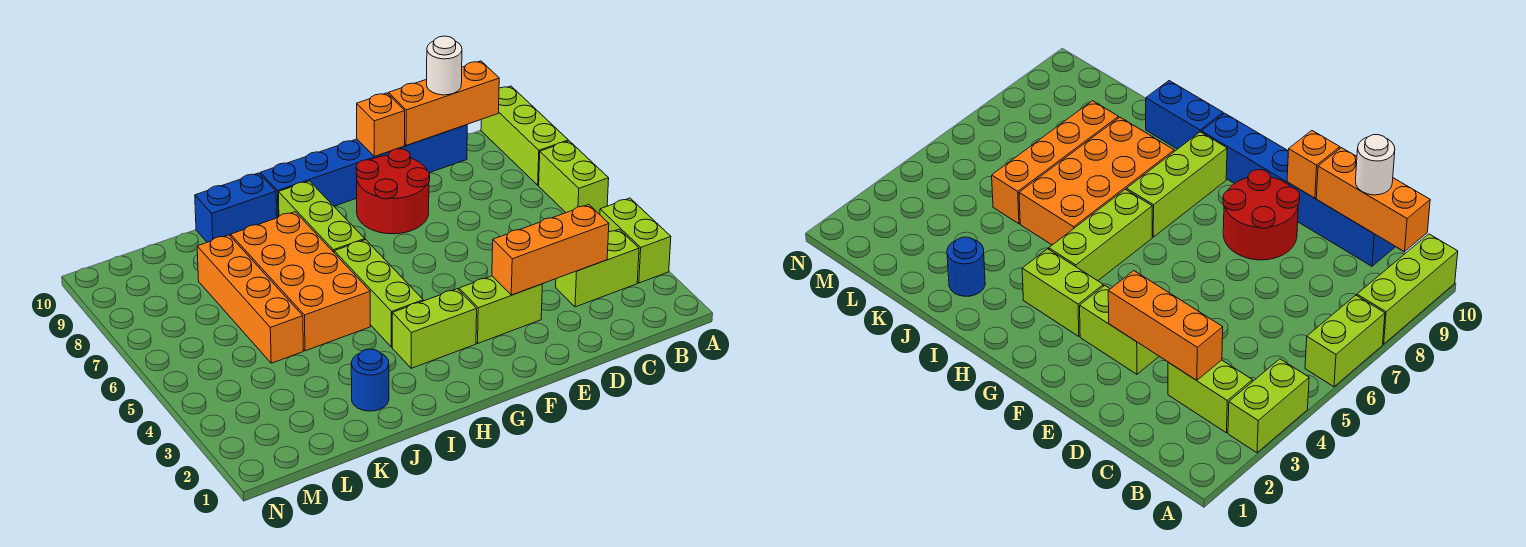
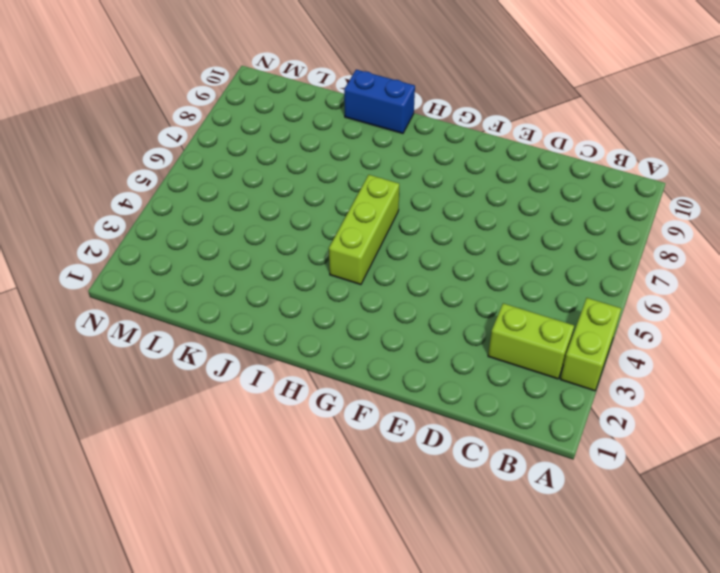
none -> lime 1x2 brick [539,141,609,214]
none -> lime 1x3 brick [481,86,568,185]
none -> blue 1x6 brick [260,125,467,218]

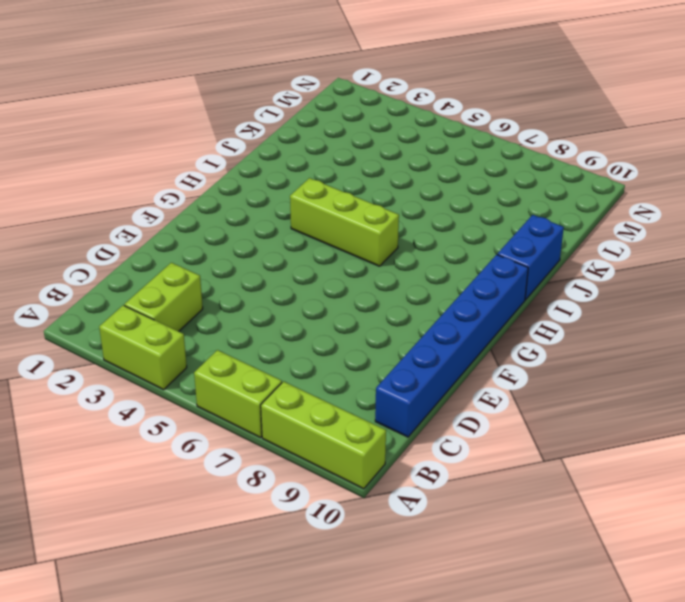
none -> lime 1x2 brick [459,276,542,343]
none -> red 2x2 round brick [356,149,430,234]
none -> lime 1x2 brick [392,289,477,368]

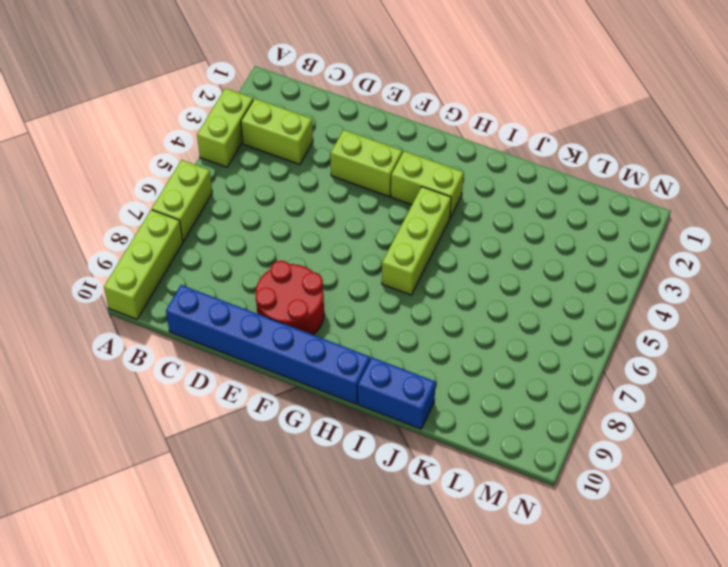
none -> lime 1x3 brick [278,181,365,252]
none -> orange 2x4 brick [231,212,370,351]
none -> blue 1x1 round brick [351,349,389,411]

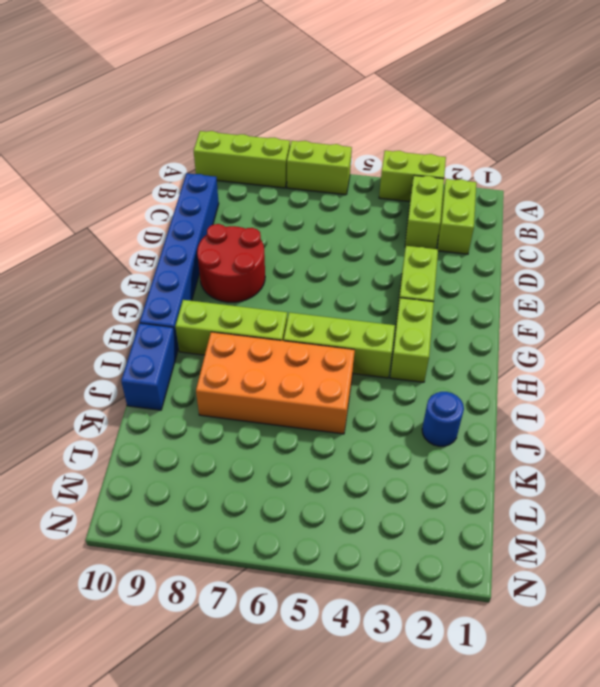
lime 1x2 brick [437,179,476,254] -> none
none -> orange 1x4 brick [197,235,303,363]
none -> orange 1x3 brick [388,61,499,146]
none -> orange 1x3 brick [492,205,609,295]

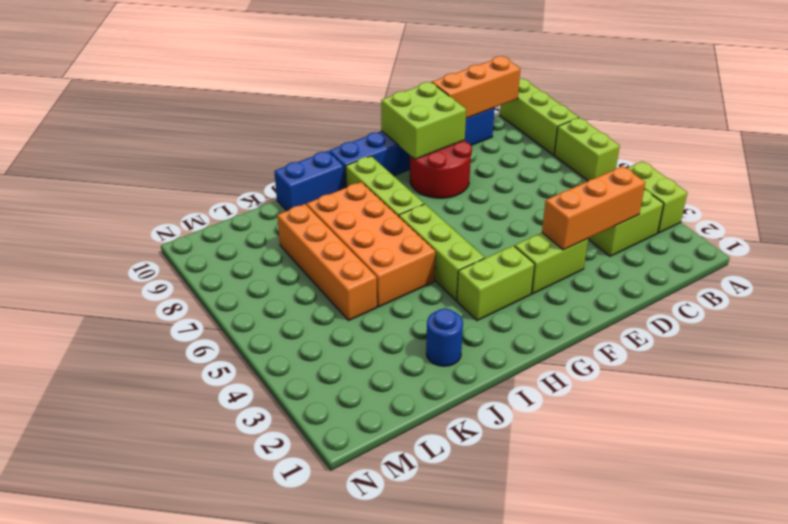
lime 2x2 brick [381,82,466,159] -> orange 1x1 brick [357,93,405,156]
none -> white 1x1 round brick [427,36,462,95]

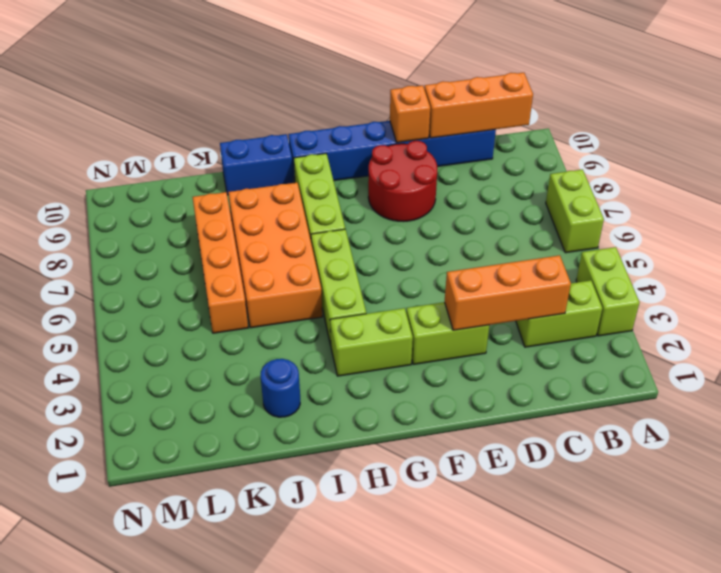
none -> lime 1x3 brick [481,86,568,185]
none -> white 1x1 round brick [427,36,462,95]

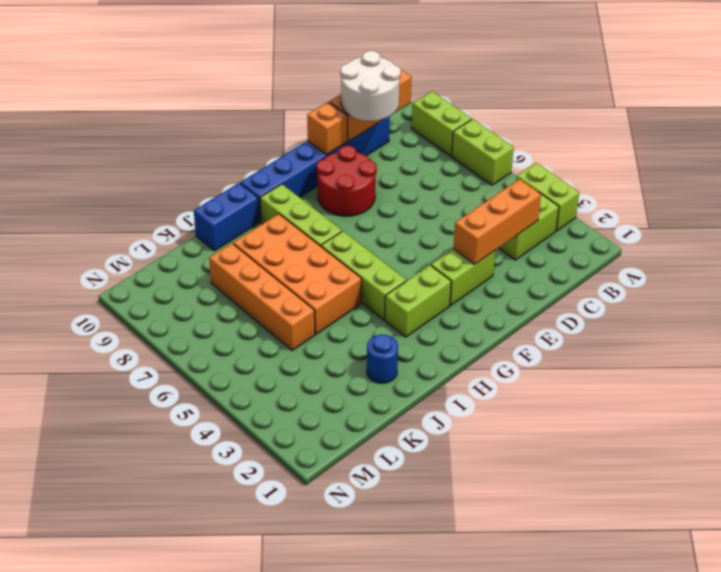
lime 1x2 brick [412,91,472,156] -> lime 1x3 brick [481,86,568,185]
white 2x2 round brick [340,51,401,121] -> white 1x1 round brick [427,36,462,95]

